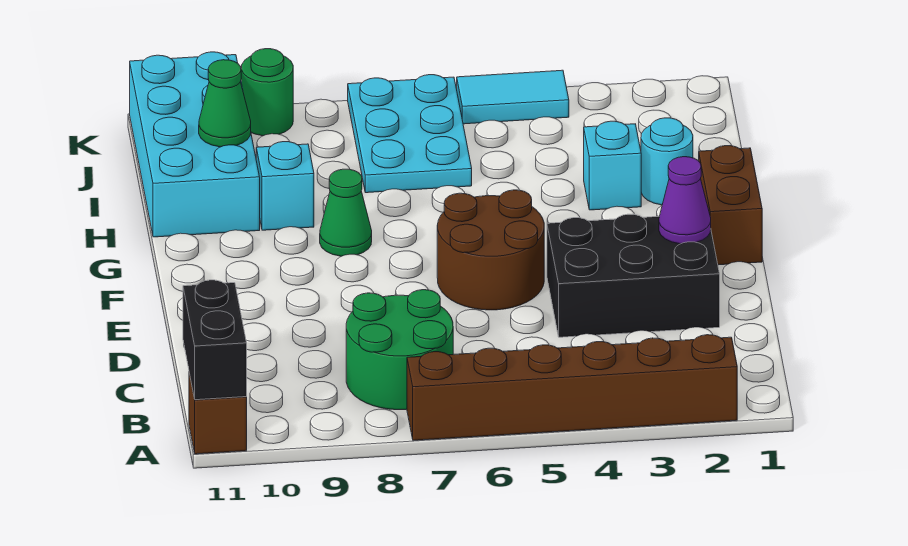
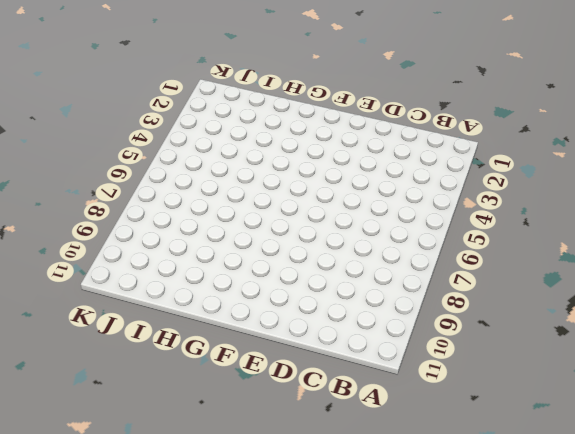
none -> brown 1x6 brick [407,335,737,440]
none -> brown 1x1 brick [189,373,247,454]
none -> green 2x2 round brick [346,290,453,410]

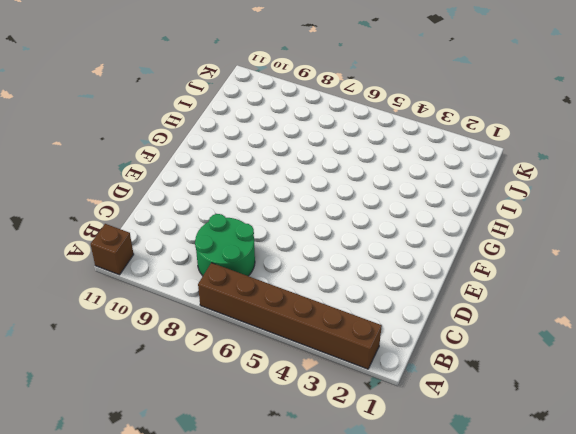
none -> black 2x3 brick [547,214,720,337]
none -> brown 2x2 round brick [437,190,544,310]
none -> brown 1x2 brick [699,146,762,265]

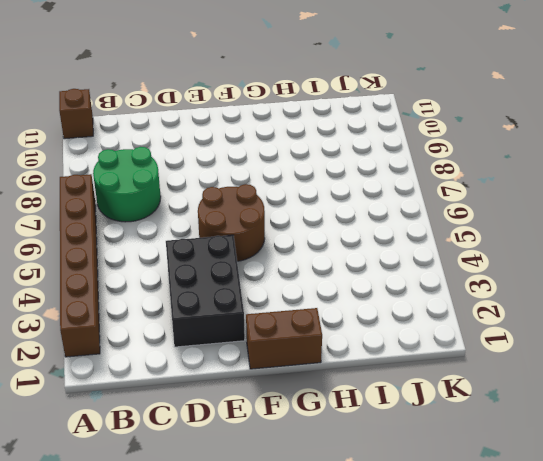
none -> green 1x1 cone [320,169,372,256]
none -> cyan 1x1 round brick [641,118,693,205]
none -> cyan 1x1 brick [584,121,641,210]

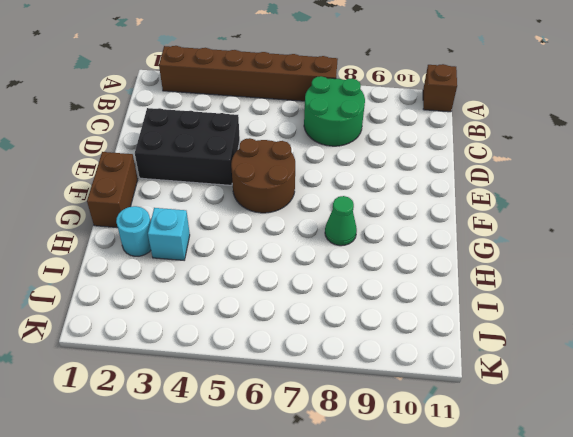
none -> cyan 1x1 brick [256,142,314,230]
none -> cyan 2x4 brick [130,52,260,237]
none -> cyan 2x3 plate [348,75,472,193]

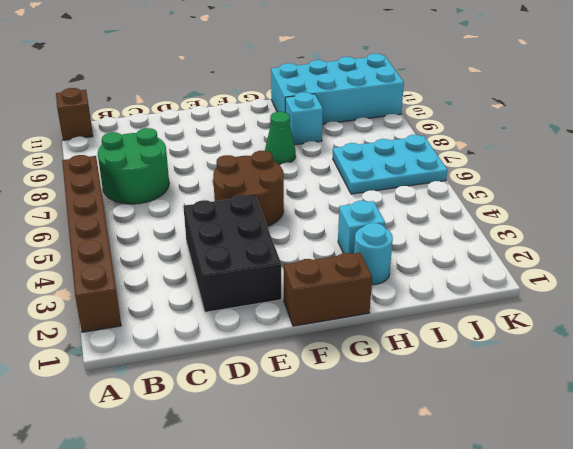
none -> cyan 1x2 tile [457,70,569,124]
none -> green 1x1 round brick [241,49,293,136]
none -> black 1x2 brick [183,280,247,400]

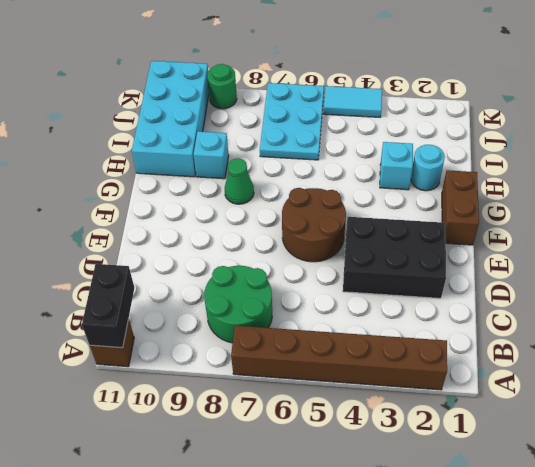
none -> purple 1x1 cone [659,157,711,244]
none -> green 1x1 cone [199,60,251,147]

